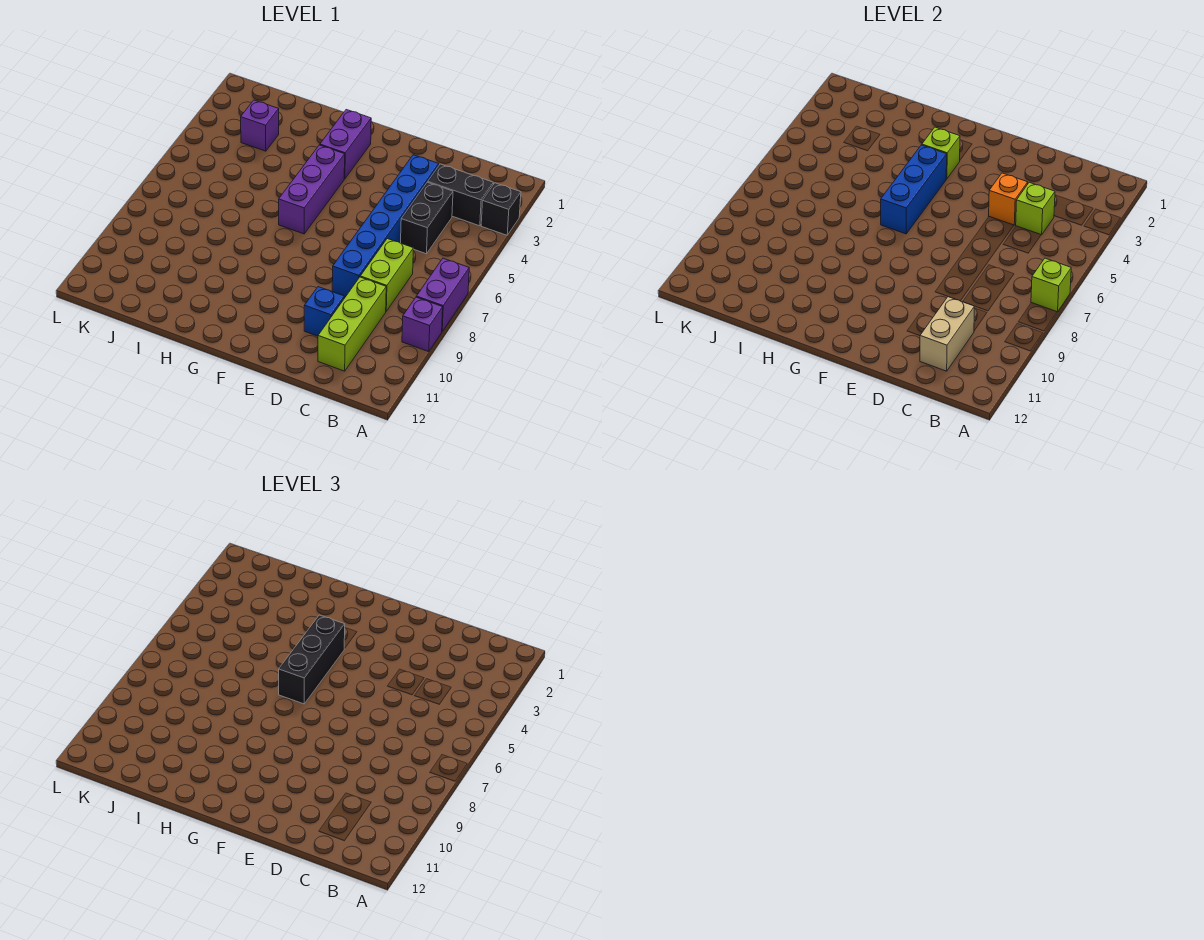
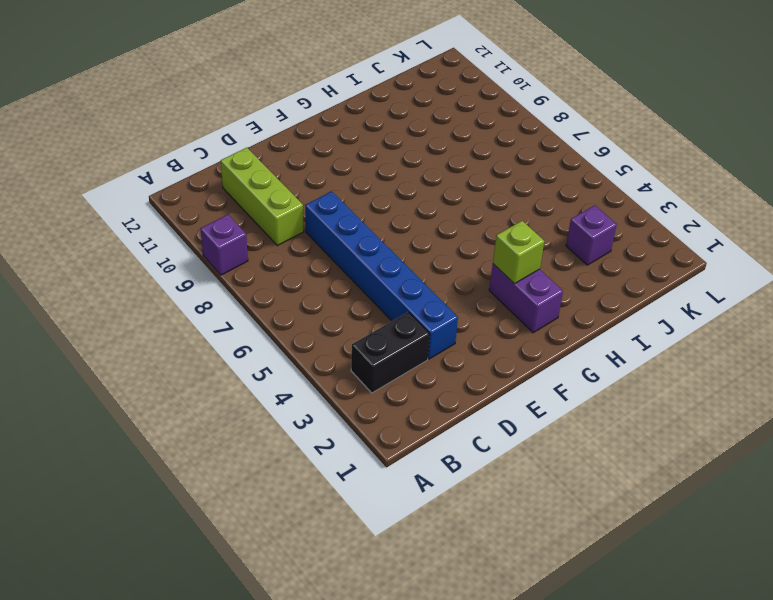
none -> black 1x1 brick [481,183,521,235]
none -> purple 1x2 brick [416,258,469,331]
none -> black 1x2 brick [401,182,453,254]

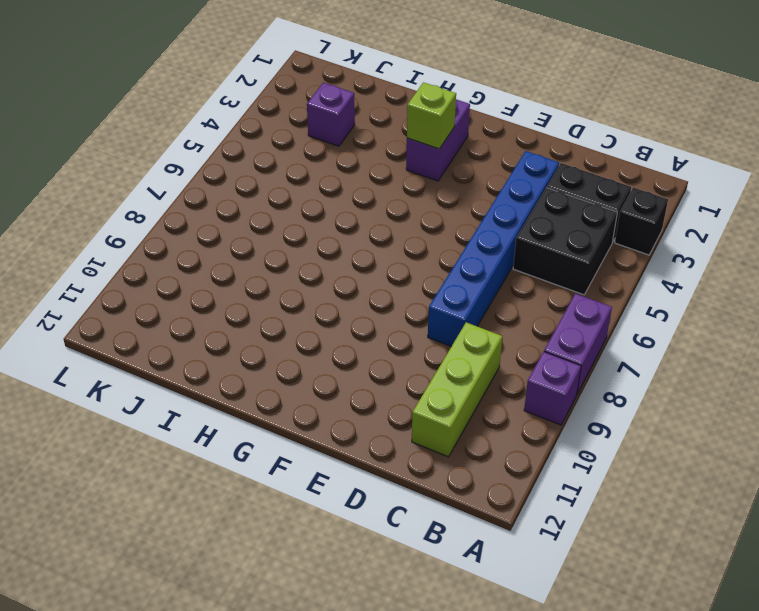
black 2x2 brick [513,188,617,295] -> black 1x2 brick [401,182,453,254]
none -> lime 1x2 brick [360,239,413,311]
none -> blue 1x1 brick [304,287,344,336]
none -> purple 1x3 brick [279,145,345,234]

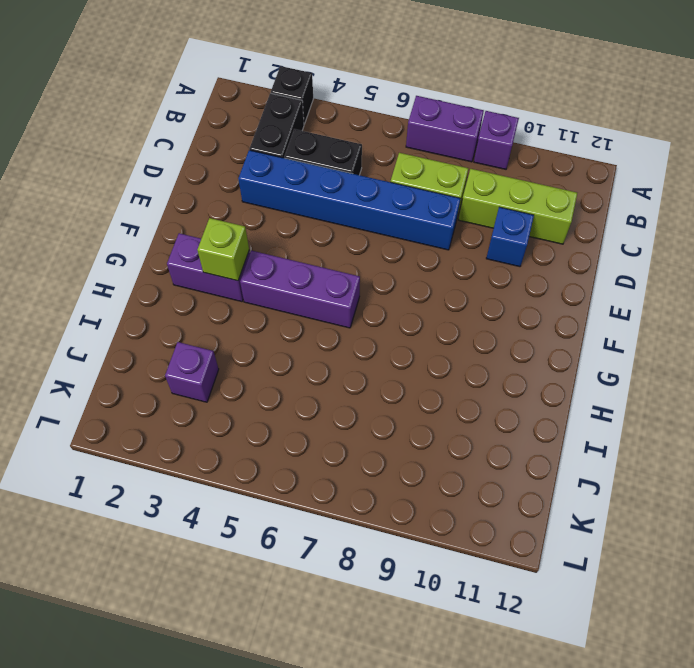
none -> lime 1x1 brick [1031,258,1071,312]
none -> lime 1x1 brick [1016,182,1055,235]
none -> tan 1x2 brick [920,297,974,371]

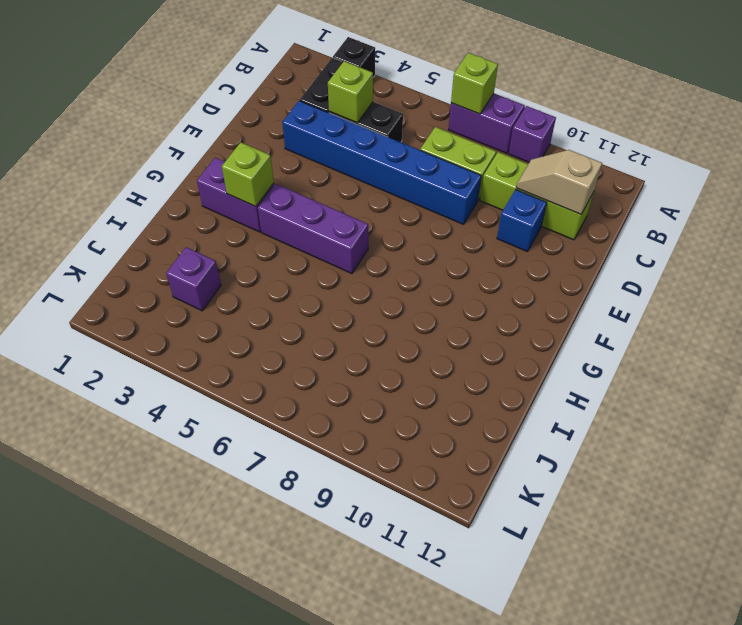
tan 1x2 slope [516,150,602,214] -> tan 1x2 brick [920,297,974,371]
none -> orange 1x1 brick [989,173,1028,225]
none -> blue 1x3 brick [881,145,947,234]
none -> black 1x3 brick [279,615,345,704]

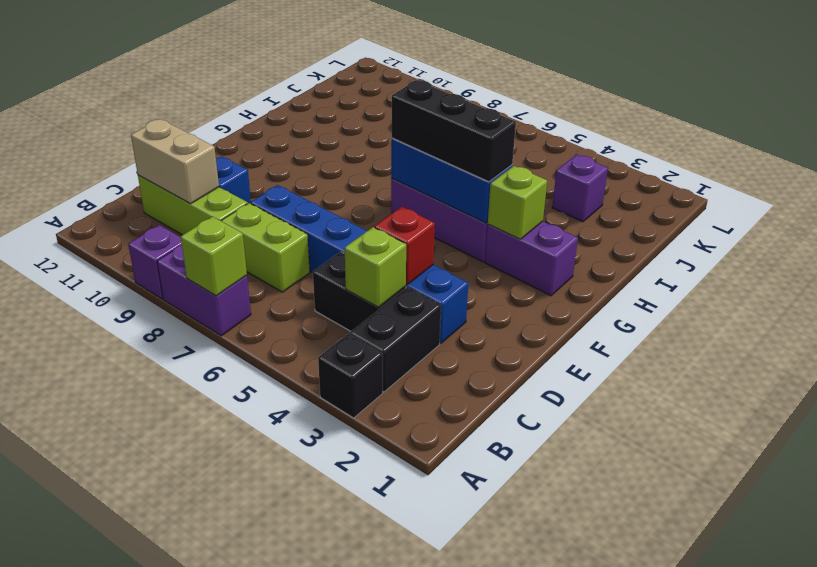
red 1x1 brick [374,207,435,284] -> orange 1x1 brick [989,173,1028,225]

